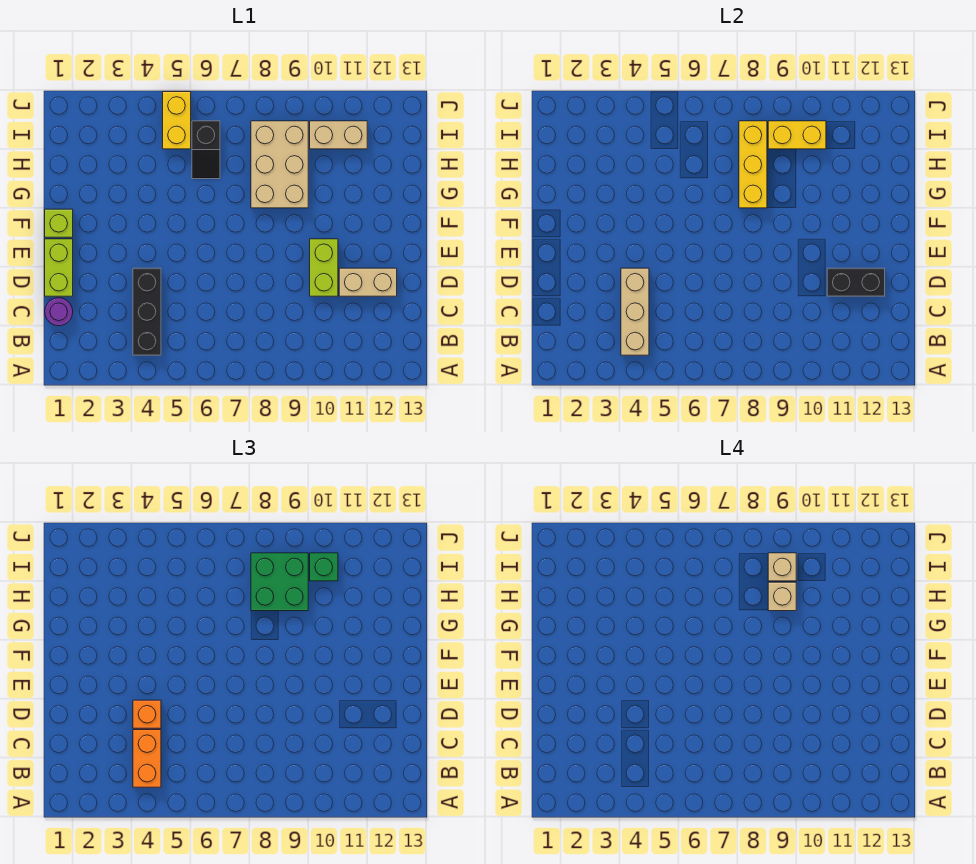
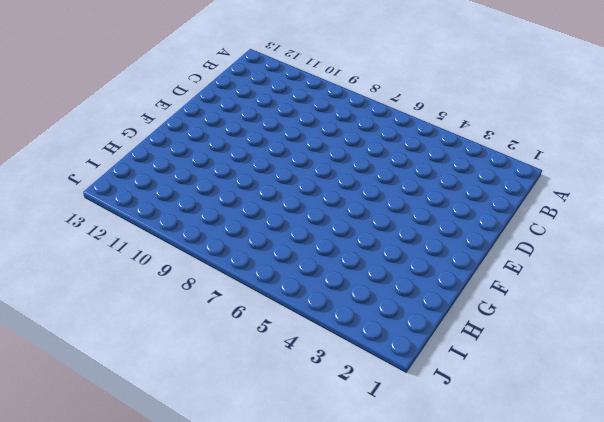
none -> black 1x3 brick [133,268,161,355]
none -> purple 1x1 round brick [45,298,73,326]
none -> lime 1x2 brick [45,239,73,296]

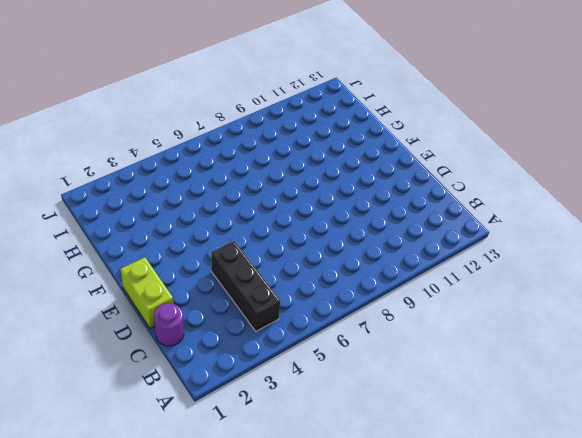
none -> lime 1x2 brick [310,239,338,296]
none -> tan 1x2 brick [339,268,397,296]
none -> lime 1x1 brick [45,209,73,237]

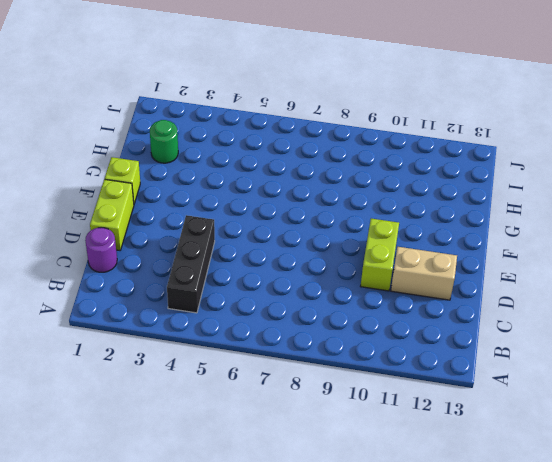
green 1x1 round brick [150,120,178,163] -> none
none -> tan 2x3 brick [251,121,308,208]
none -> black 1x2 slope [192,121,220,179]
none -> yellow 1x2 brick [163,92,191,149]

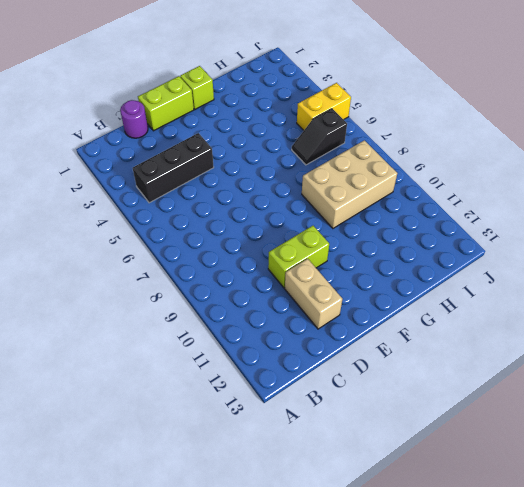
none -> tan 1x2 brick [310,121,367,149]
none -> tan 1x3 brick [621,268,649,355]
none -> black 1x2 brick [827,268,885,296]

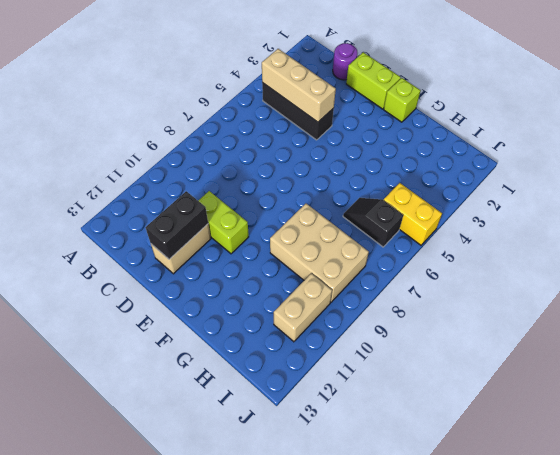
none -> yellow 1x3 brick [739,121,767,208]
none -> yellow 1x2 brick [768,121,826,149]
none -> orange 1x2 brick [133,730,161,787]

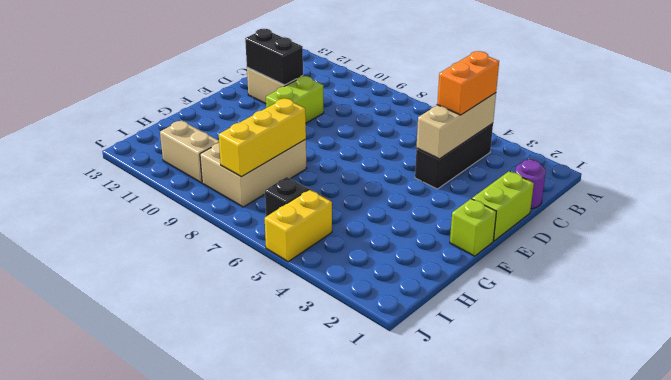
none -> yellow 1x2 brick [768,121,826,149]
none -> orange 1x1 brick [133,700,161,728]
none -> green 2x2 brick [251,553,308,611]

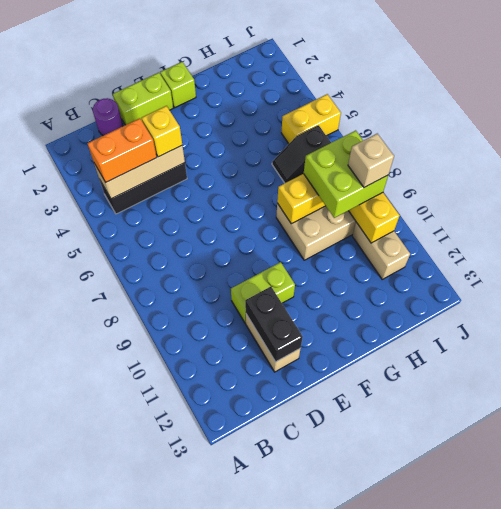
yellow 1x1 brick [142,106,182,157] -> orange 1x1 brick [133,700,161,728]
lime 2x2 brick [304,130,388,218] -> green 2x2 brick [251,553,308,611]
none -> green 1x1 brick [310,553,338,581]
none -> tan 1x1 brick [768,582,796,611]

